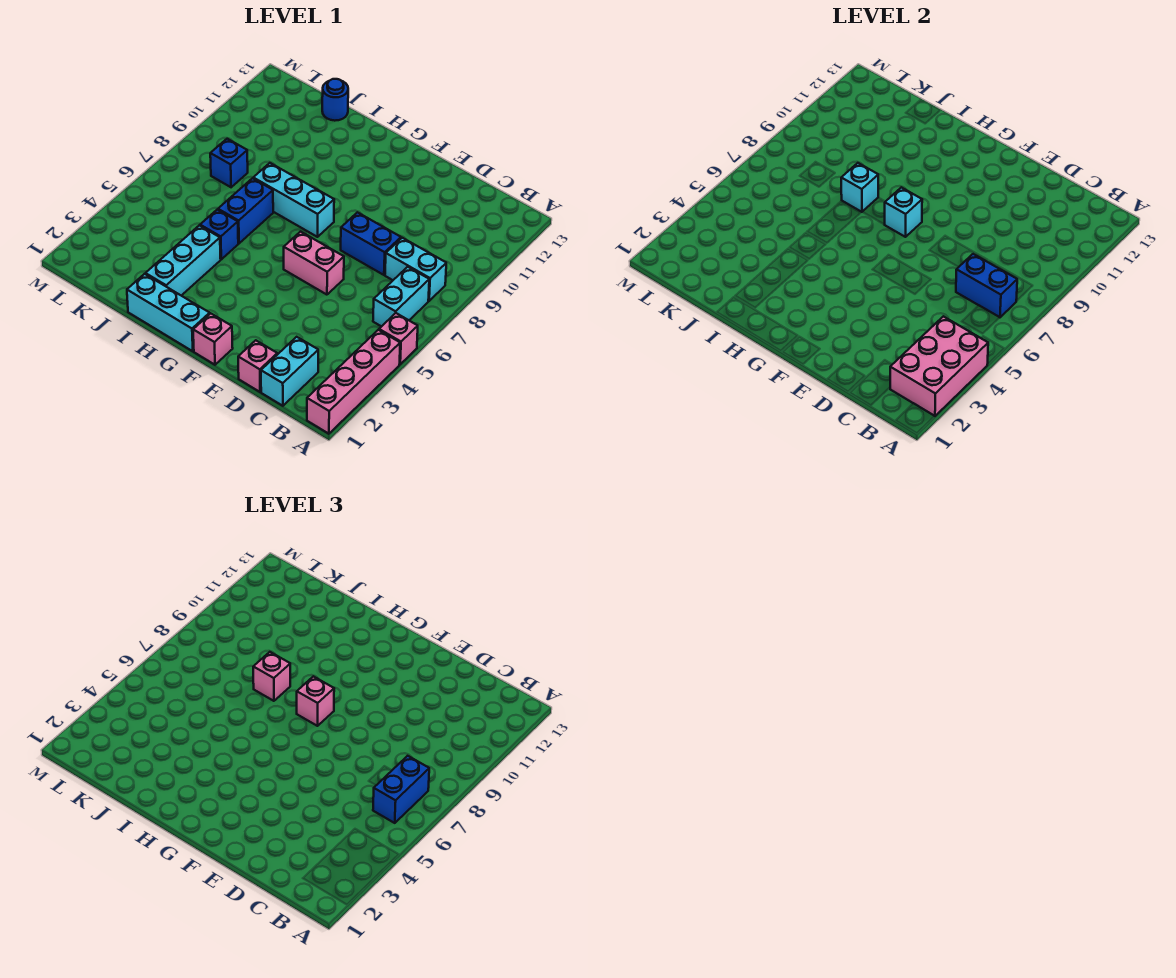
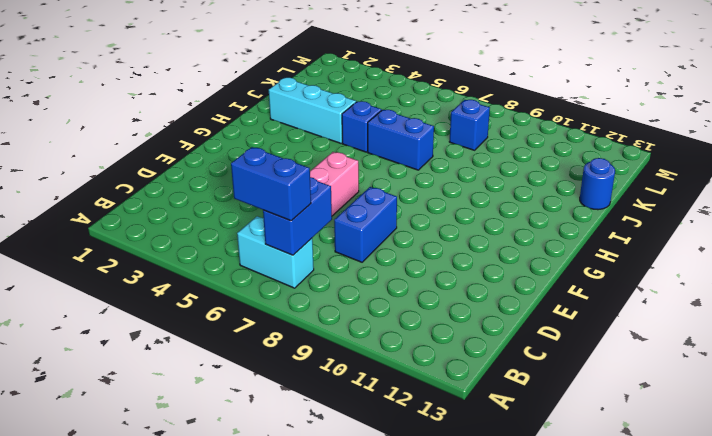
none -> pink 1x4 brick [307,330,400,434]
none -> pink 1x1 brick [379,313,418,364]
none -> cyan 1x2 brick [385,238,446,301]

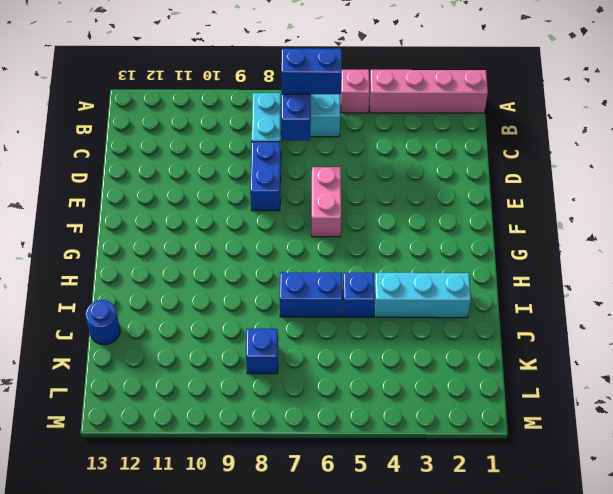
none -> cyan 1x2 brick [261,337,318,406]
none -> pink 1x1 brick [238,340,277,392]
none -> pink 1x1 brick [193,313,233,365]

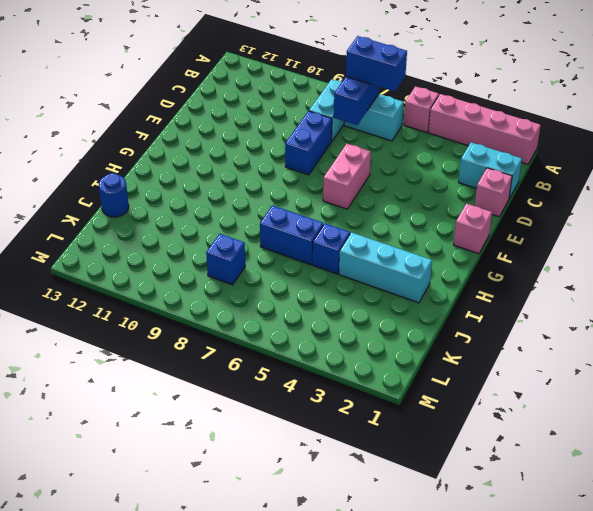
none -> cyan 1x3 brick [127,274,210,351]
none -> cyan 1x3 brick [253,163,334,237]
none -> pink 2x3 brick [890,316,988,416]

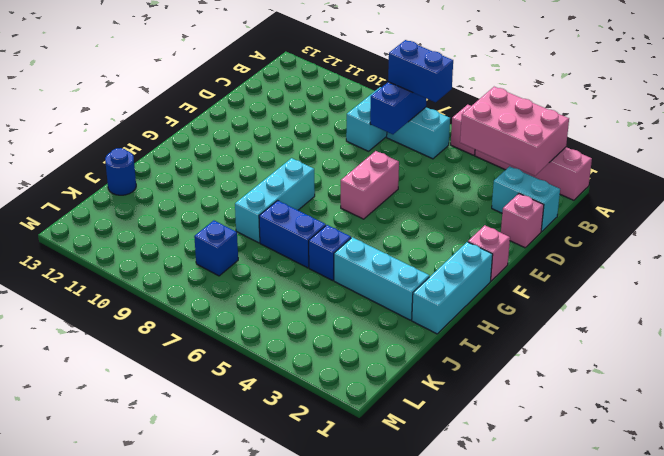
none -> blue 1x2 brick [341,212,401,275]
none -> cyan 1x1 brick [884,187,922,237]
none -> cyan 1x1 brick [841,163,878,212]

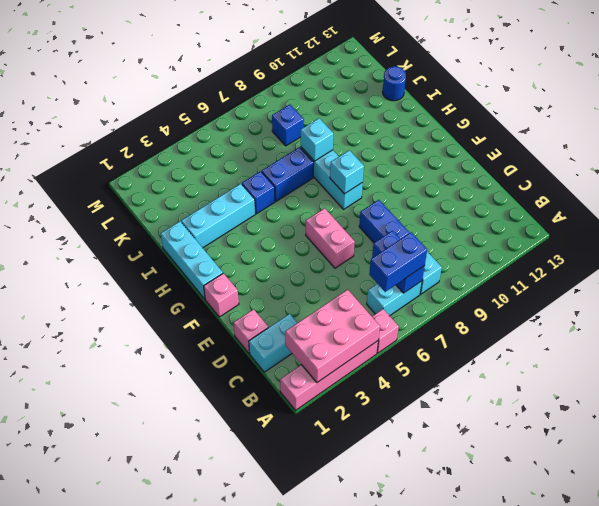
none -> pink 1x1 brick [297,676,334,726]
none -> pink 1x1 brick [253,652,290,701]

